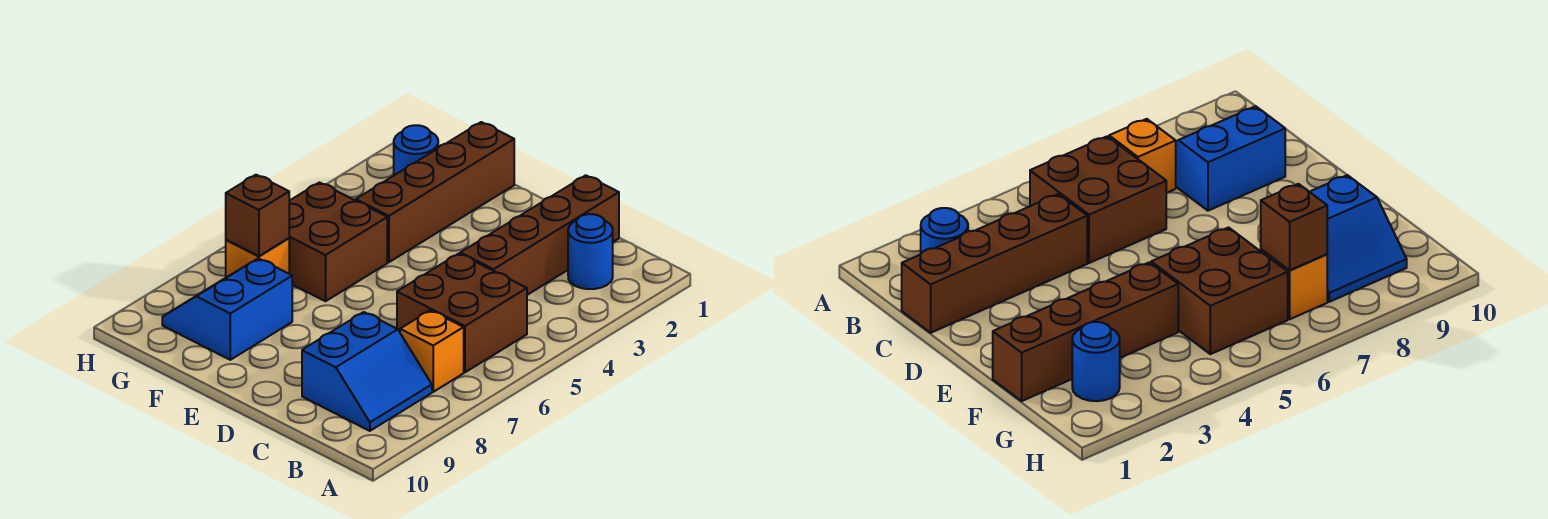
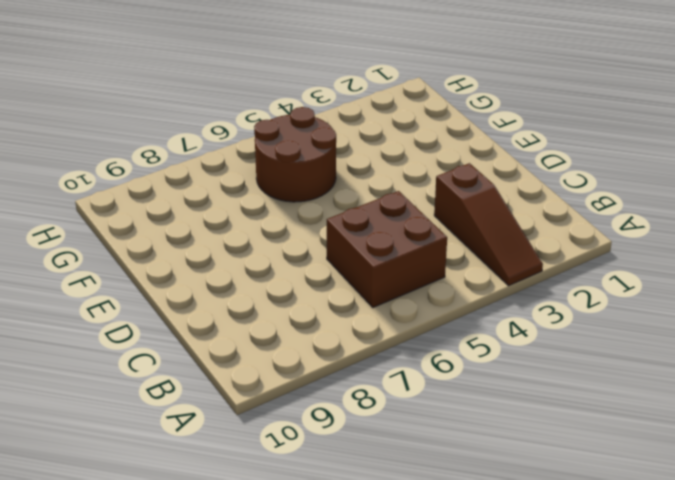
brown 1x3 slope [434,163,543,286] -> brown 1x4 brick [460,175,619,295]
brown 2x2 round brick [254,107,336,202] -> brown 2x2 brick [289,182,387,301]
none -> blue 1x1 round brick [568,214,613,289]
none -> orange 1x1 brick [400,310,464,392]

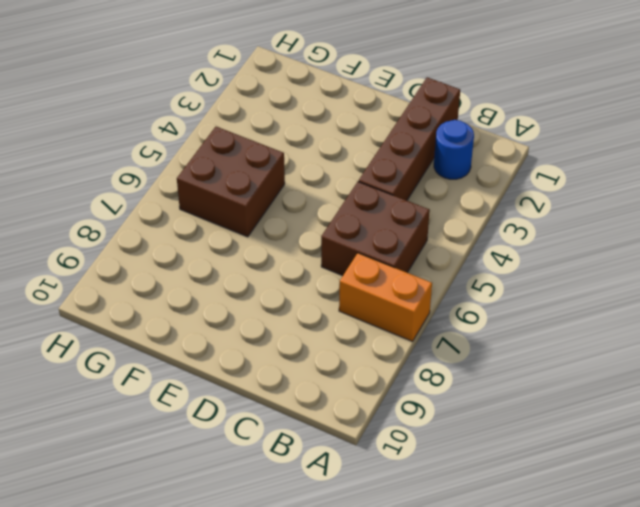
orange 1x2 brick [339,253,432,341] -> orange 1x1 brick [400,310,464,392]
none -> blue 2x2 slope [302,312,432,431]
none -> brown 1x4 brick [356,122,514,262]

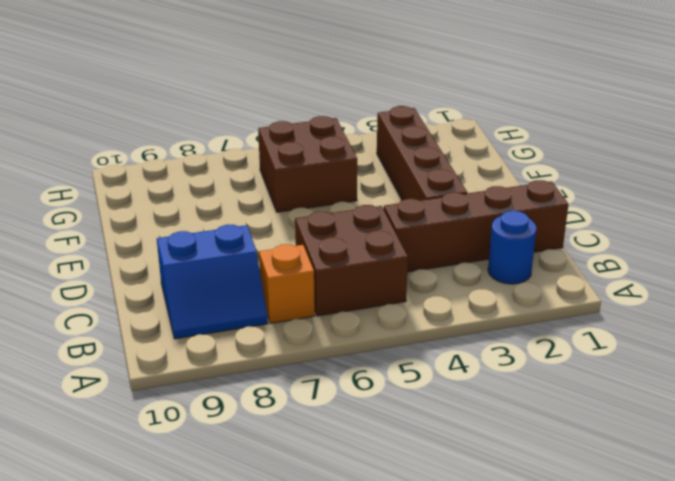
brown 1x4 brick [377,106,467,200] -> brown 1x4 brick turned to [356,122,514,262]
none -> blue 2x2 slope [162,258,292,360]
none -> blue 1x1 round brick [394,125,438,175]

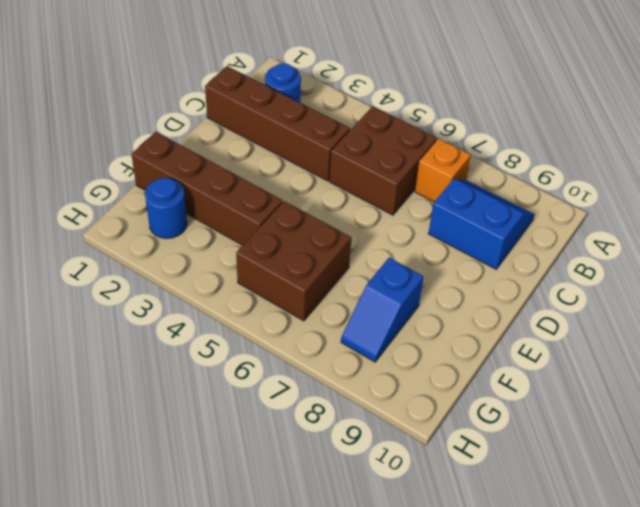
blue 1x2 slope [341,258,424,362] -> blue 2x2 slope [162,258,292,360]
none -> orange 1x1 brick [226,238,289,277]
none -> brown 1x1 brick [226,175,289,256]

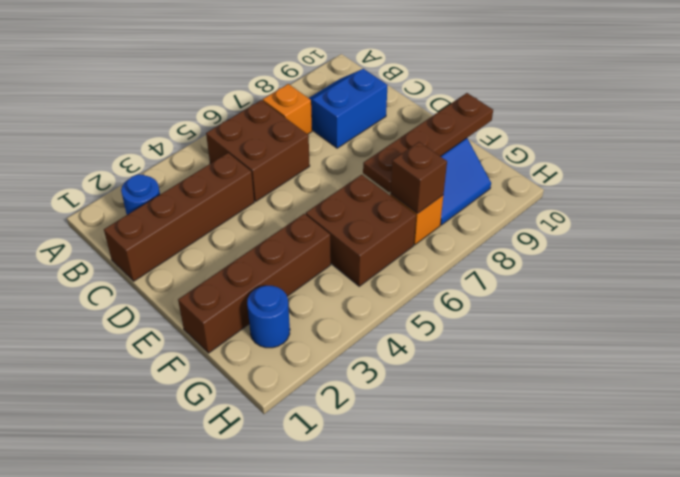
brown 1x4 plate [363,93,493,192] -> none

